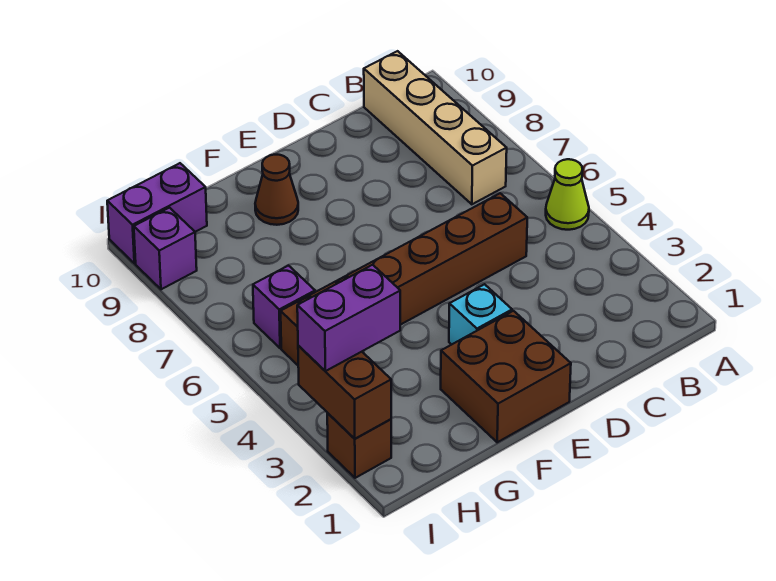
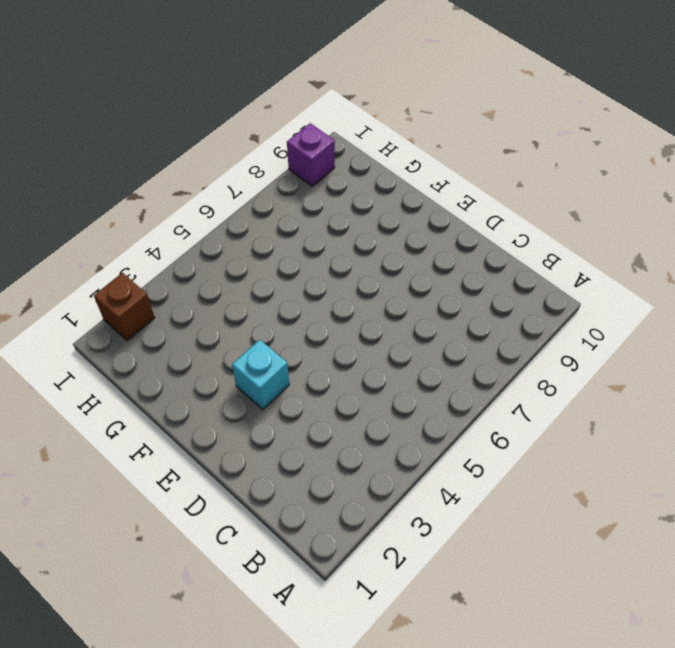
none -> lime 1x1 cone [546,159,589,230]
none -> tan 1x4 brick [364,51,507,204]
none -> brown 1x6 brick [281,193,527,365]

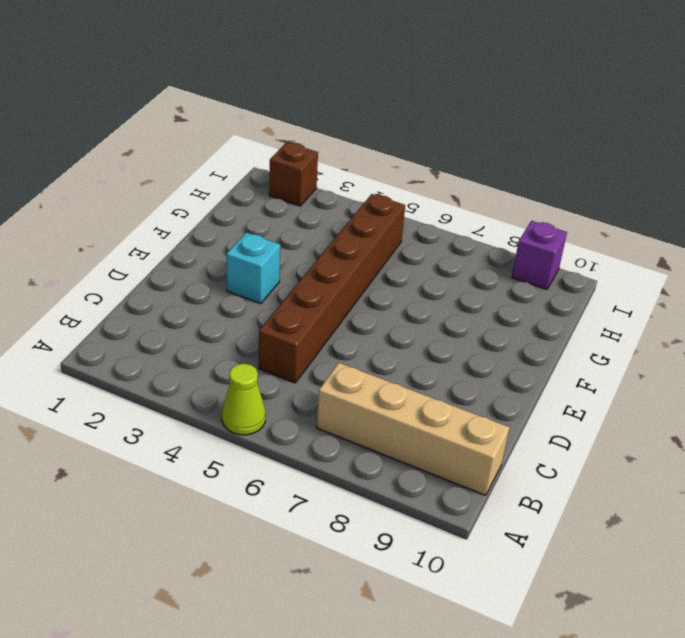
none -> brown 2x2 brick [441,311,571,442]
none -> brown 1x1 cone [255,155,298,225]
none -> purple 1x1 brick [253,266,315,348]

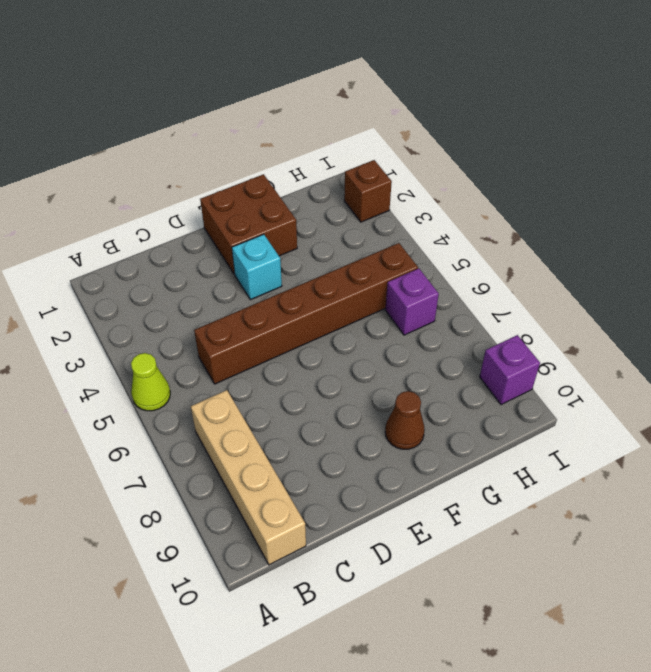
none -> purple 1x2 brick [107,163,207,264]
none -> brown 1x2 brick [298,346,391,439]
none -> purple 1x2 brick [297,265,400,371]

